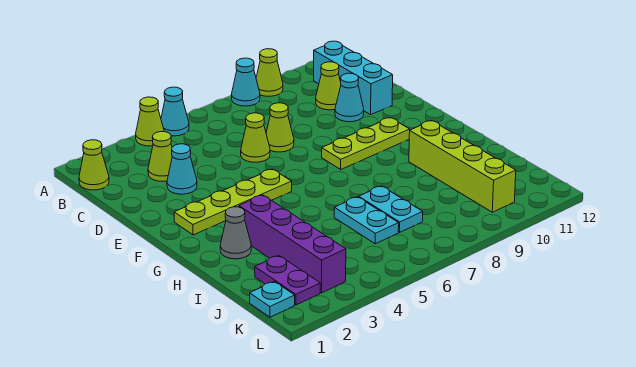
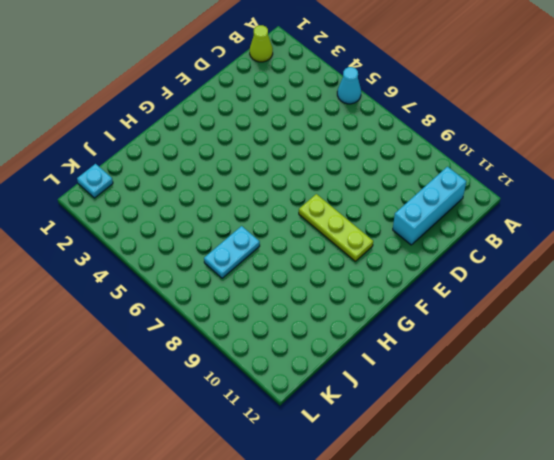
none -> lime 1x1 cone [136,97,164,146]
none -> cyan 1x1 cone [231,58,260,106]
none -> lime 1x1 cone [256,49,283,96]

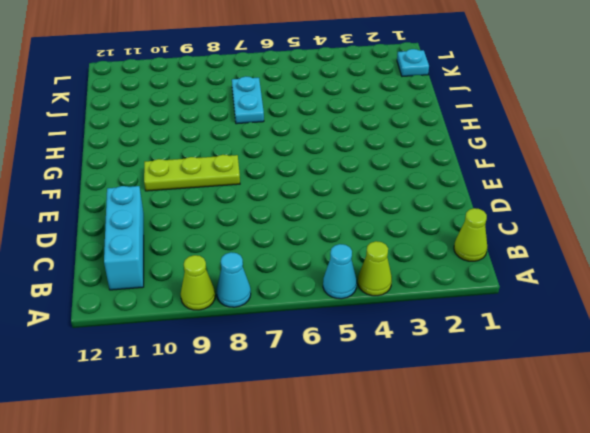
none -> lime 1x1 cone [148,132,172,181]
none -> lime 1x1 cone [316,62,341,110]
none -> cyan 1x1 cone [167,144,197,194]

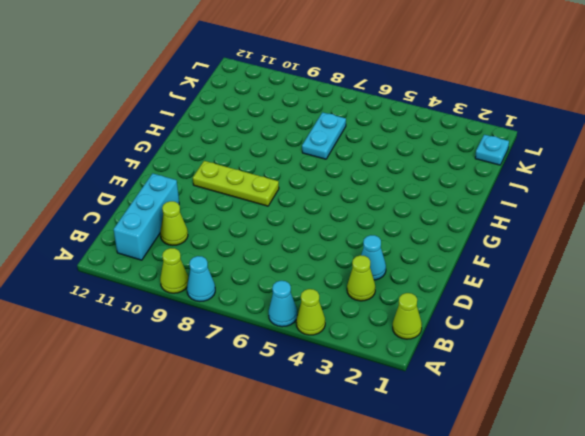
none -> lime 1x1 cone [241,113,270,162]
none -> lime 1x1 cone [266,103,294,152]
none -> cyan 1x1 cone [335,73,364,122]

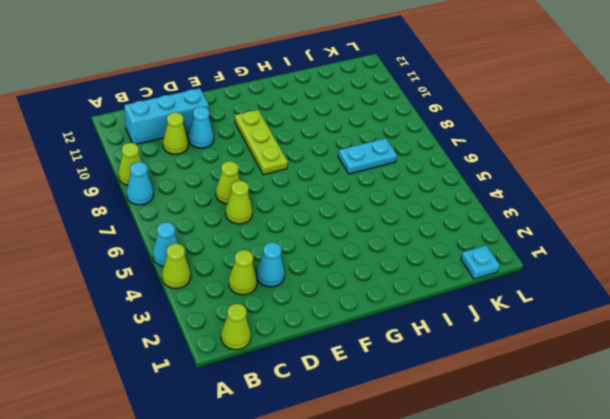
none -> lime 1x4 plate [174,169,292,235]
none -> grey 1x1 cone [220,207,251,259]
none -> purple 1x4 brick [239,195,346,293]

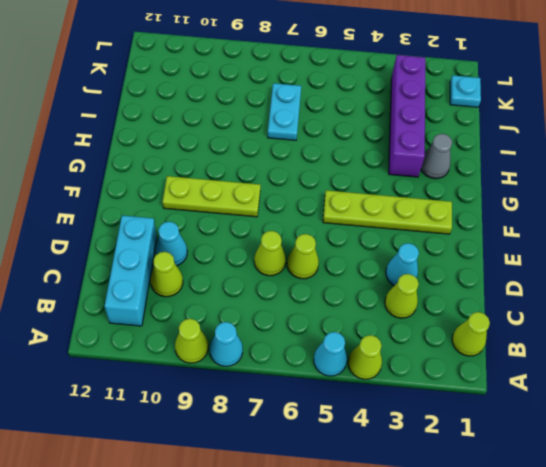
none -> lime 1x4 brick [409,121,516,212]
none -> cyan 1x2 plate [334,197,399,244]
none -> purple 1x2 plate [255,256,320,305]

